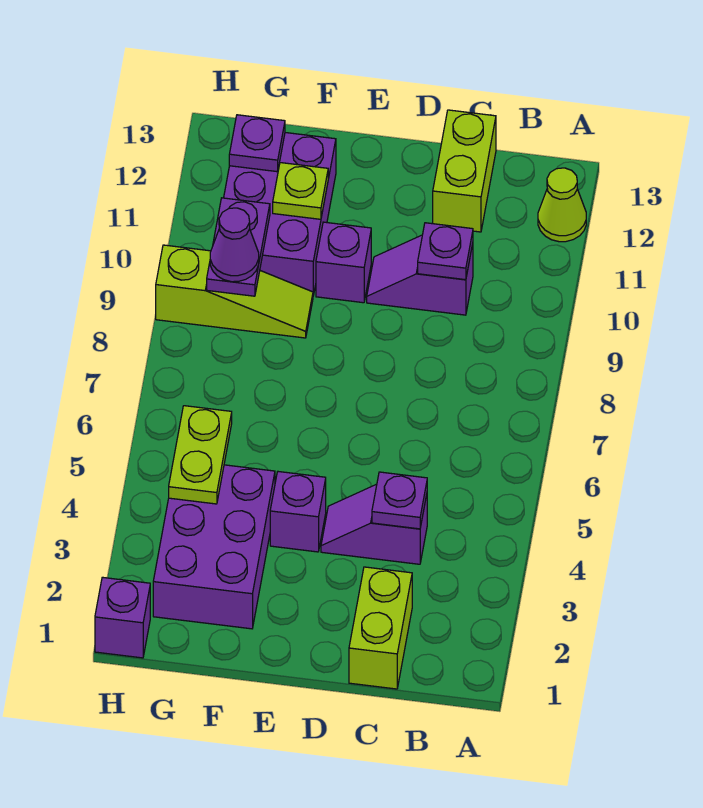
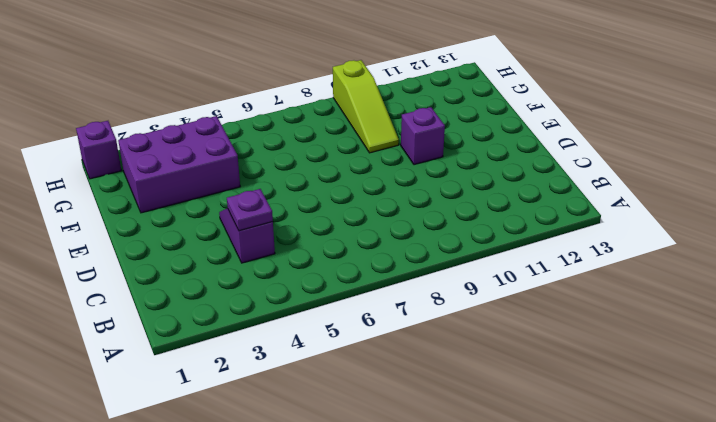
none -> lime 1x1 cone [538,168,586,242]
none -> lime 1x2 brick [349,567,412,689]
none -> purple 1x2 slope [367,235,473,315]

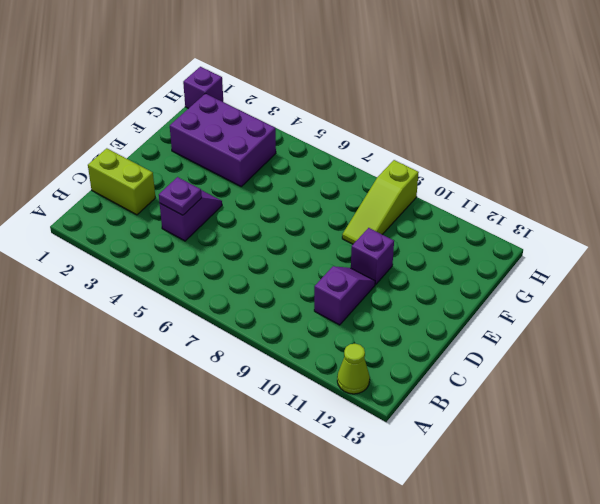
none -> lime 1x2 brick [433,110,496,232]
none -> purple 1x1 brick [270,472,326,552]
none -> purple 2x3 brick [224,133,336,296]

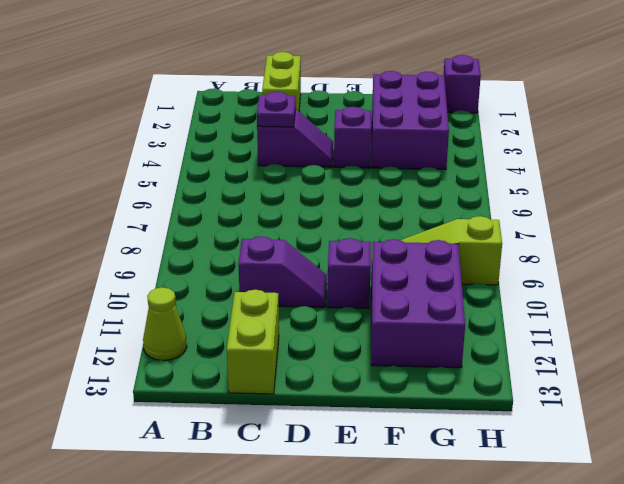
none -> purple 1x1 plate [418,223,473,280]
none -> lime 1x1 plate [273,163,328,219]
none -> lime 1x2 plate [169,406,232,504]

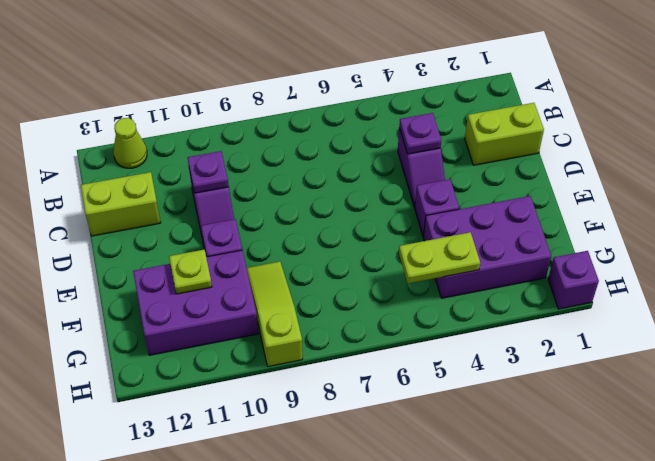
none -> purple 1x2 plate [207,198,270,296]
none -> purple 1x1 plate [229,115,285,172]
none -> purple 1x1 cone [210,208,259,282]

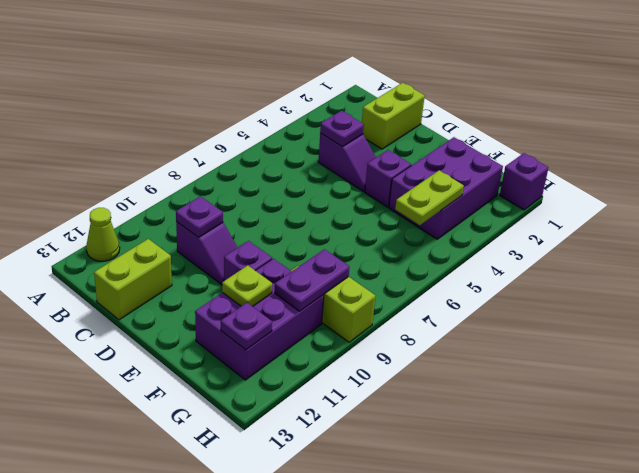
none -> purple 1x1 cone [210,208,259,282]

